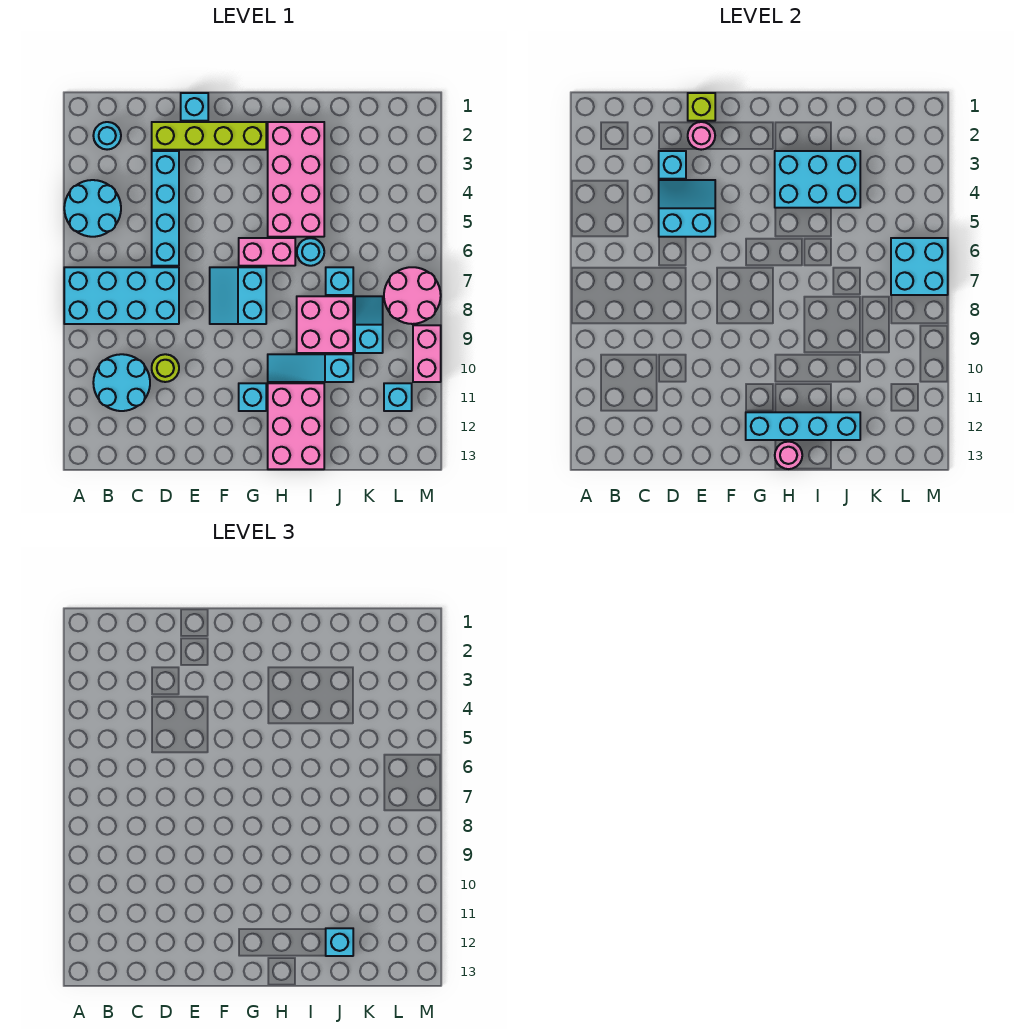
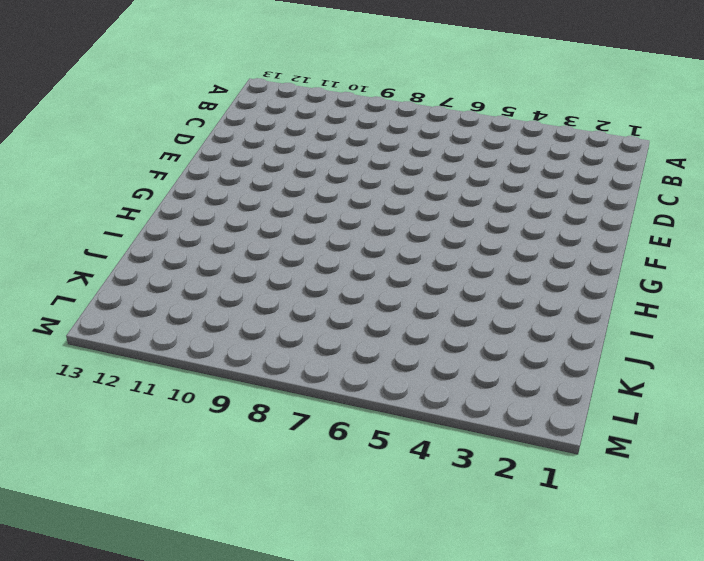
none -> cyan 2x2 round brick [64,180,121,237]
none -> cyan 2x4 brick [64,267,179,324]
none -> cyan 1x1 round brick [93,122,121,150]
none -> cyan 2x2 round brick [93,354,150,411]

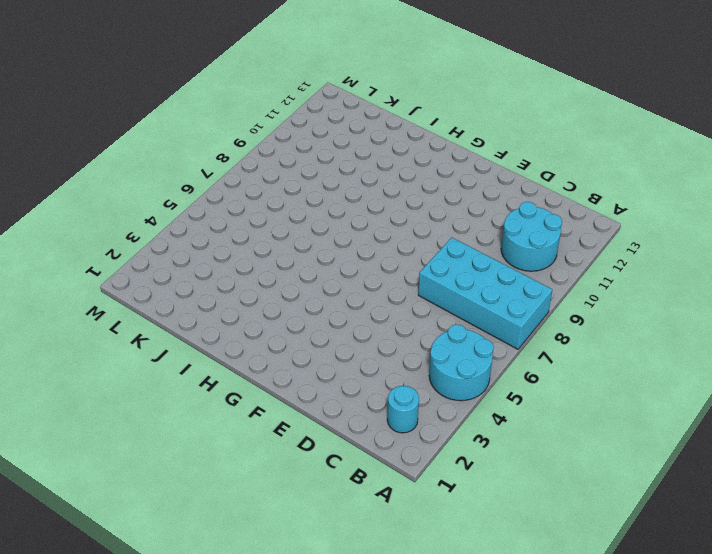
none -> lime 1x4 brick [152,122,266,150]
none -> cyan 1x4 brick [152,151,179,266]
none -> lime 1x1 round brick [152,354,179,382]
none -> cyan 1x1 brick [181,93,208,121]

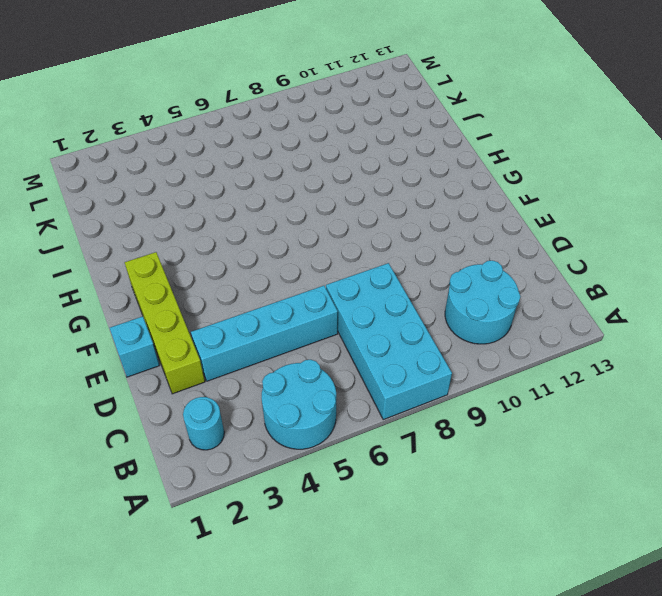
none -> lime 1x1 round brick [152,354,179,382]
none -> cyan 2x2 slope [210,267,266,324]
none -> pink 1x2 brick [239,238,295,266]
none -> cyan 1x1 brick [239,383,266,411]

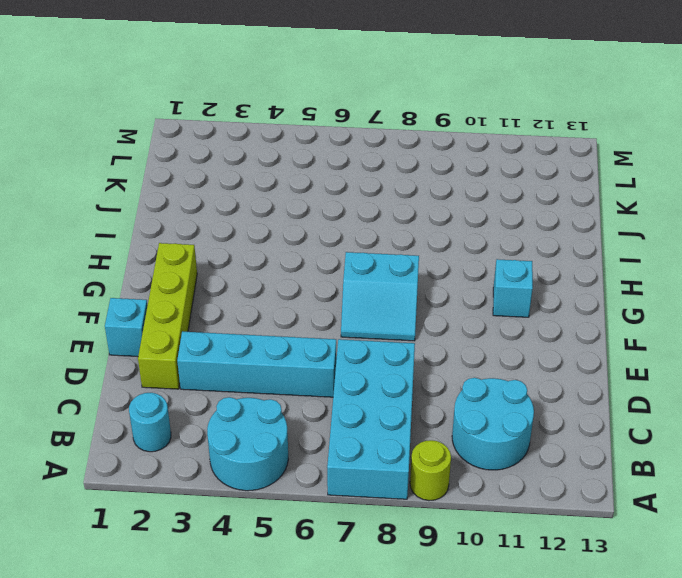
lime 1x1 round brick [410,440,451,501] -> lime 1x1 round brick moved to [152,354,179,382]
none -> pink 1x2 brick [239,238,295,266]
none -> pink 2x4 brick [268,122,324,237]
none -> cyan 1x3 slope [268,354,353,382]
none -> pink 2x3 brick [268,383,324,469]

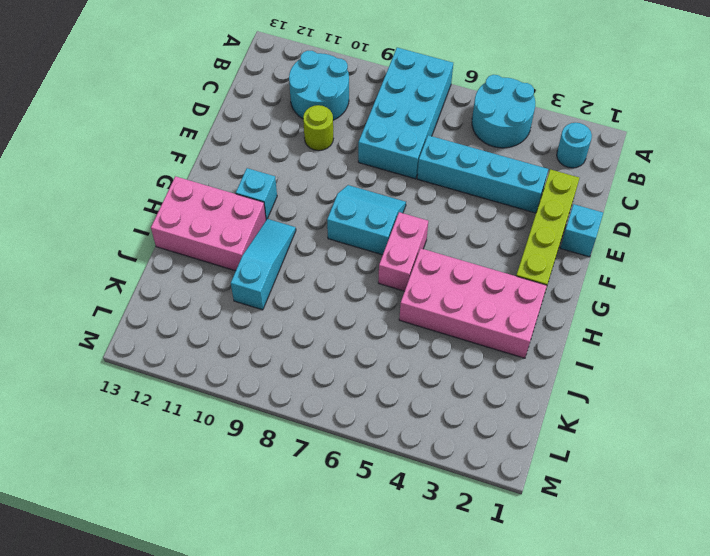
none -> cyan 1x1 round brick [297,238,324,266]
none -> pink 2x2 brick [297,296,353,353]
none -> cyan 1x1 brick [326,267,353,295]
none -> cyan 1x2 slope [355,296,383,353]

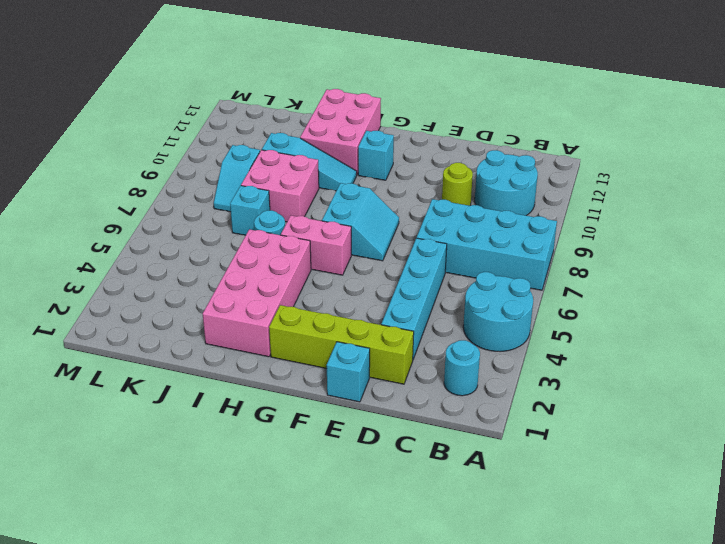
none -> pink 2x2 round brick [384,267,441,324]
none -> cyan 1x1 brick [384,383,412,411]
none -> pink 1x2 brick [413,325,441,382]
none -> cyan 1x1 brick [659,151,686,179]

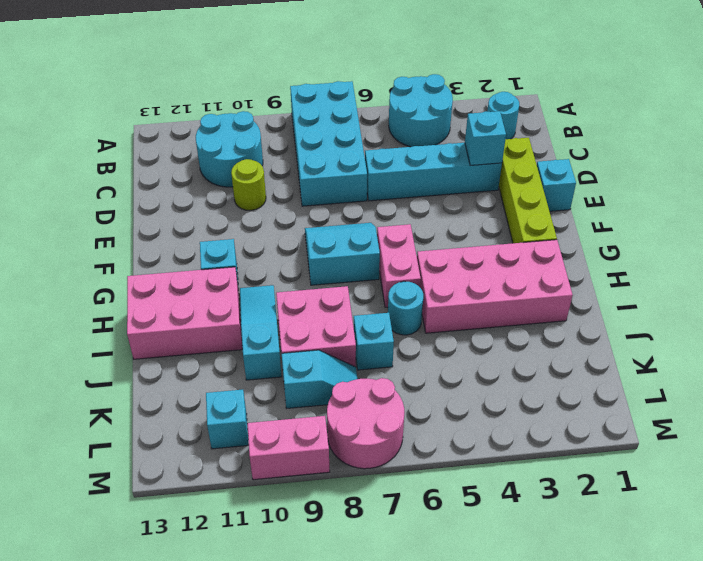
none -> cyan 2x2 slope [659,180,715,237]
none -> lime 1x1 brick [688,93,715,121]
none -> pink 1x1 round brick [688,122,715,150]
none -> cyan 1x4 brick [746,412,860,440]

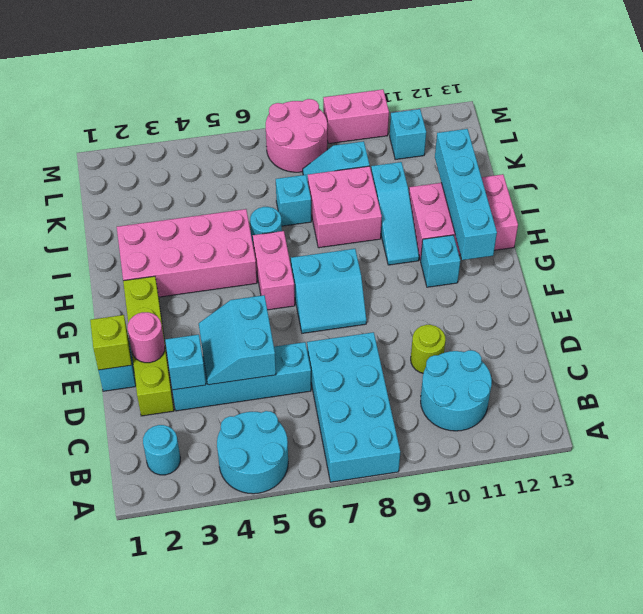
none -> cyan 2x3 brick [775,151,860,208]
none -> pink 1x1 round brick [775,442,802,469]
none -> cyan 2x2 brick [891,238,948,295]
none -> cyan 1x1 brick [326,928,353,956]

